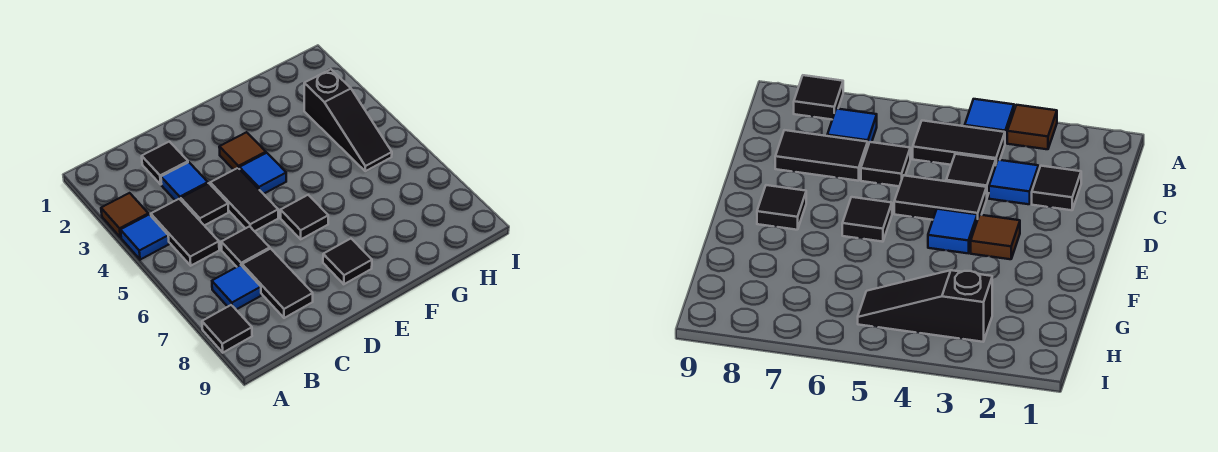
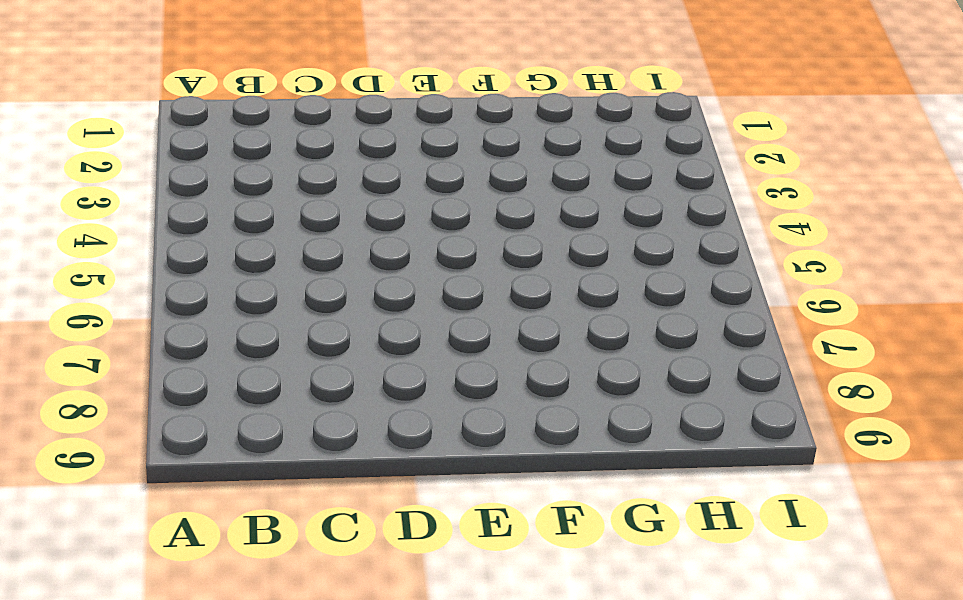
none -> brown 1x1 tile [101,193,148,237]
none -> blue 1x1 tile [121,215,169,260]
none -> black 1x1 tile [202,305,252,353]

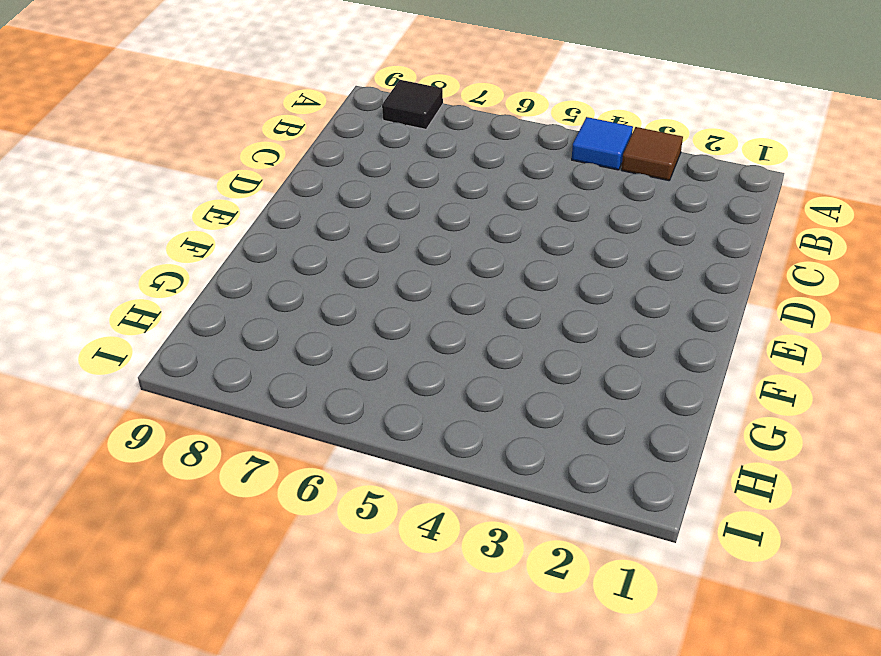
none -> black 1x2 tile [151,199,219,266]
none -> blue 1x1 tile [212,265,261,310]
none -> black 1x1 tile [142,142,188,184]

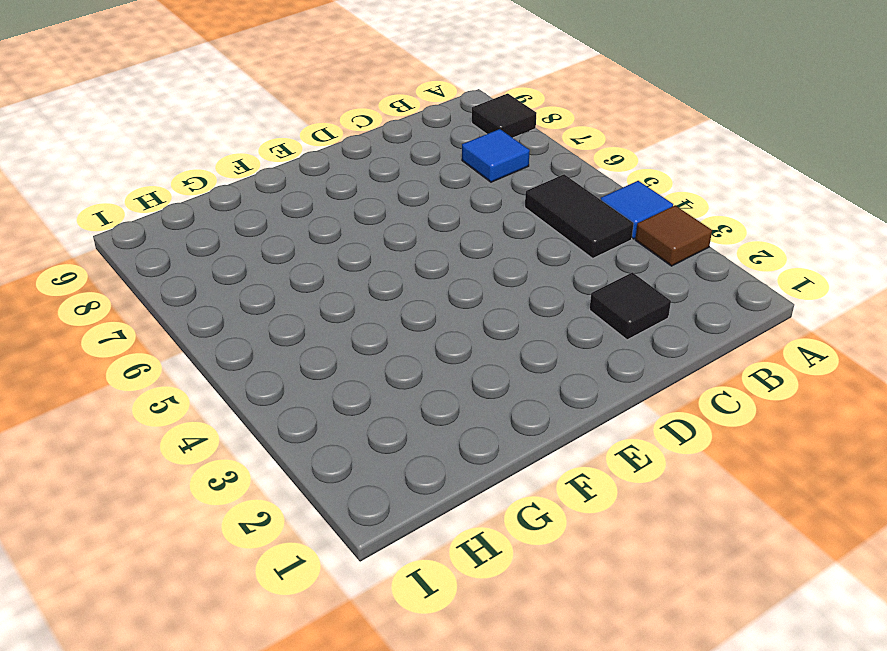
none -> blue 1x1 tile [161,162,208,201]
none -> black 1x1 tile [181,183,228,226]
none -> black 1x1 tile [221,226,270,267]

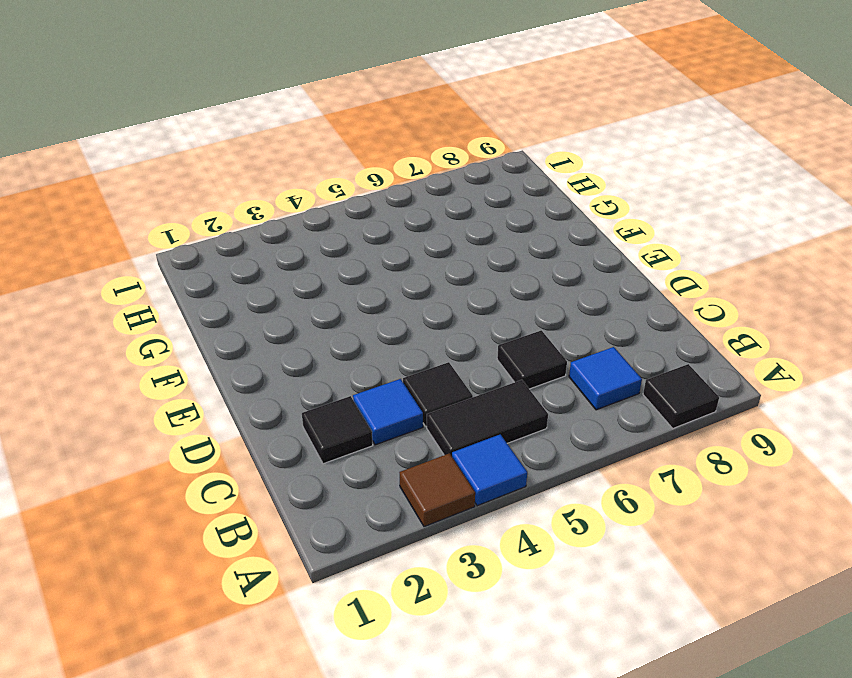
none -> black 1x2 tile [242,249,313,318]
none -> black 1x2 tile [210,168,278,231]
none -> brown 1x1 tile [219,132,266,170]

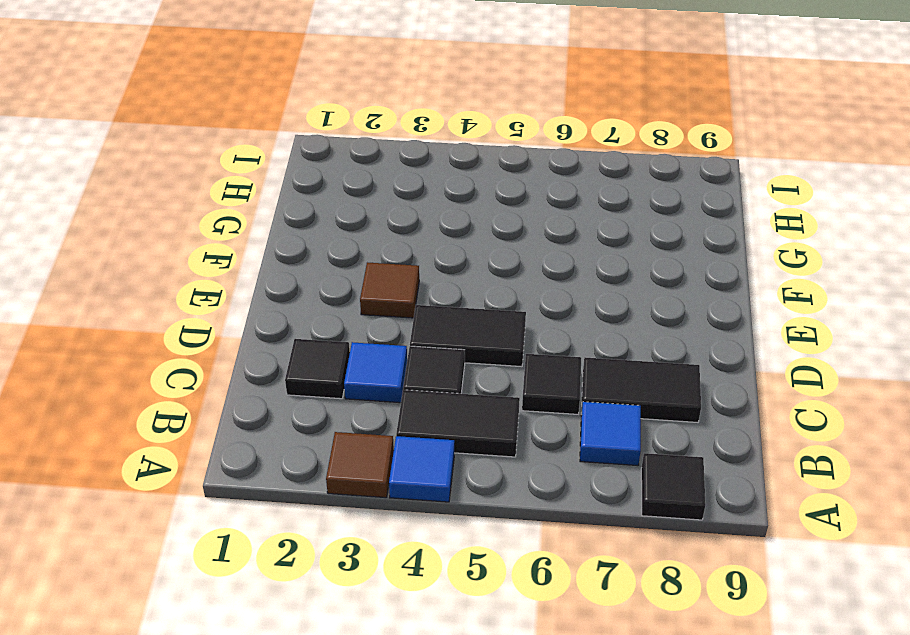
none -> blue 1x1 tile [239,153,286,194]
none -> black 1x1 tile [281,195,328,239]
none -> black 1x1 tile [323,239,372,284]

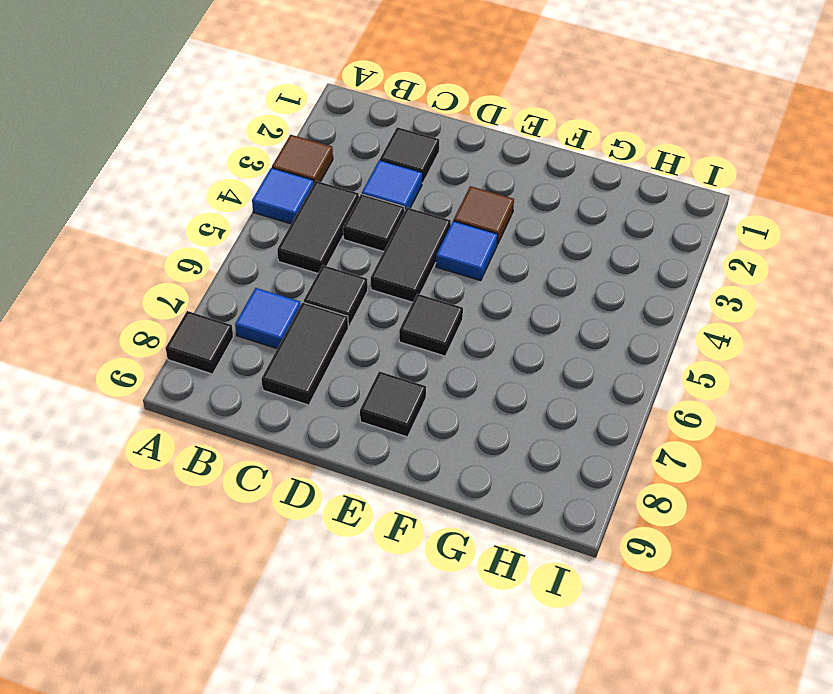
none -> black 1x3 slope [304,69,392,171]

